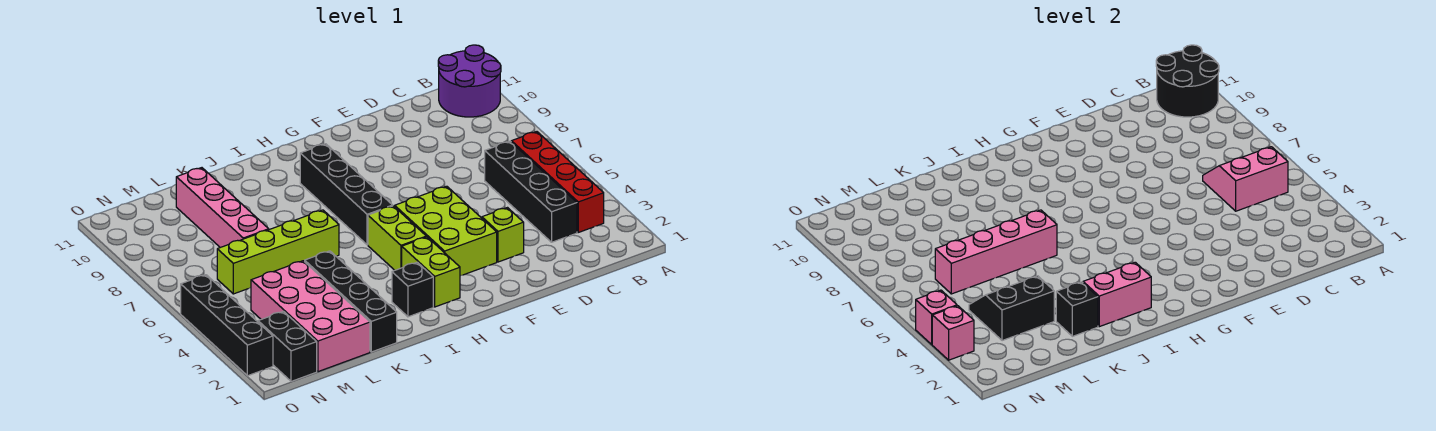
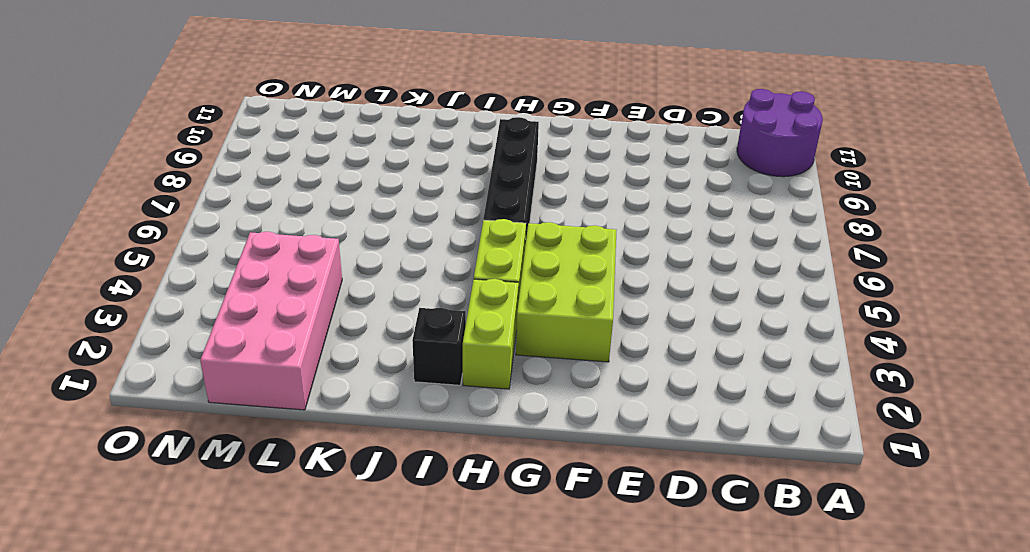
none -> red 1x4 brick [511,132,604,232]
none -> black 1x4 brick [485,141,577,242]
none -> lime 1x1 brick [482,208,524,262]

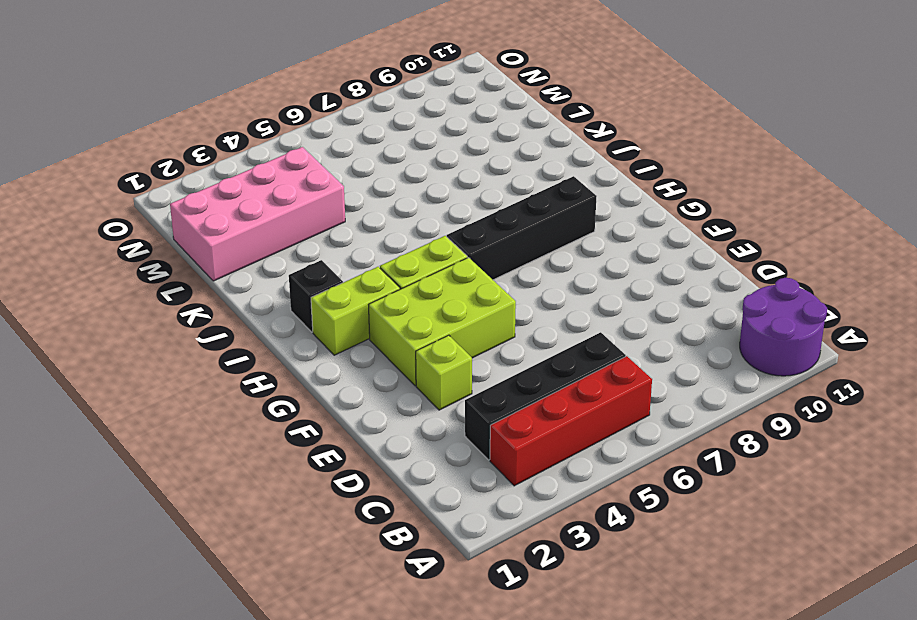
none -> lime 1x4 brick [217,210,339,294]
none -> black 1x4 brick [305,251,397,352]
none -> pink 1x4 brick [176,168,269,248]

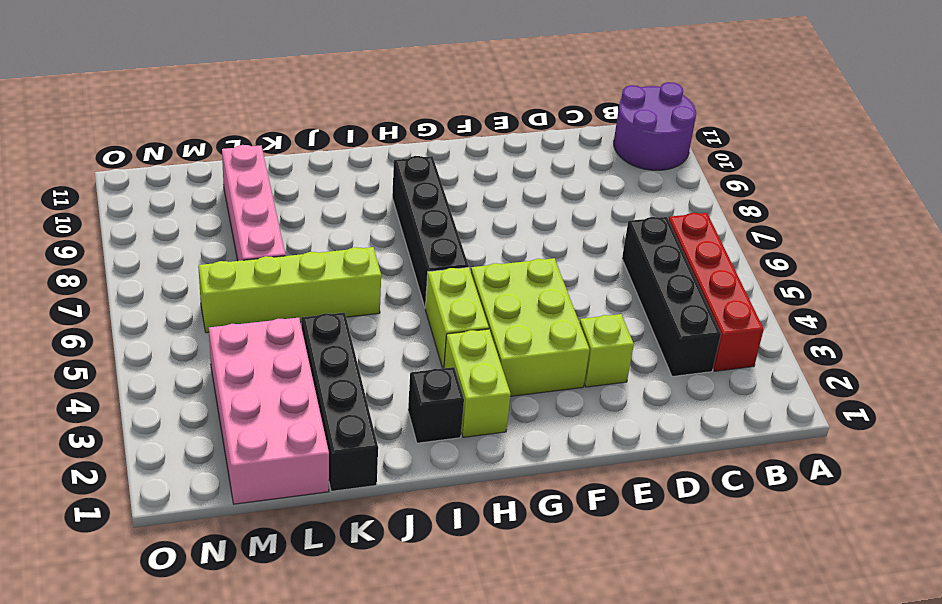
none -> black 1x2 brick [258,311,317,381]
none -> black 1x4 brick [181,275,273,376]
none -> black 2x2 round brick [1156,45,1219,117]

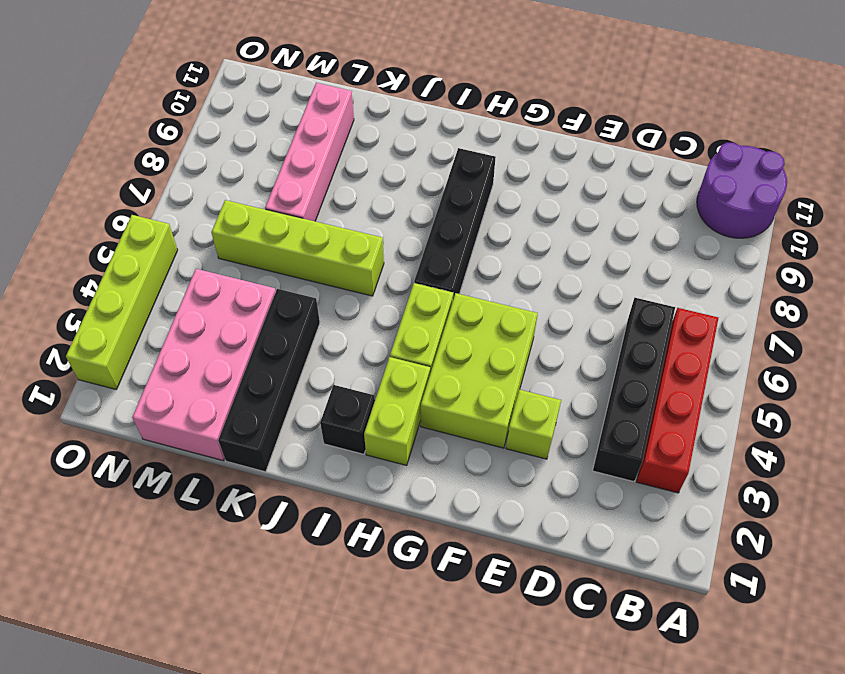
lime 1x4 brick [66,215,178,389] -> black 1x4 brick [181,275,273,376]
none -> black 1x2 brick [258,311,317,381]
none -> black 2x2 round brick [1156,45,1219,117]
none -> pink 2x2 slope [1203,147,1288,211]

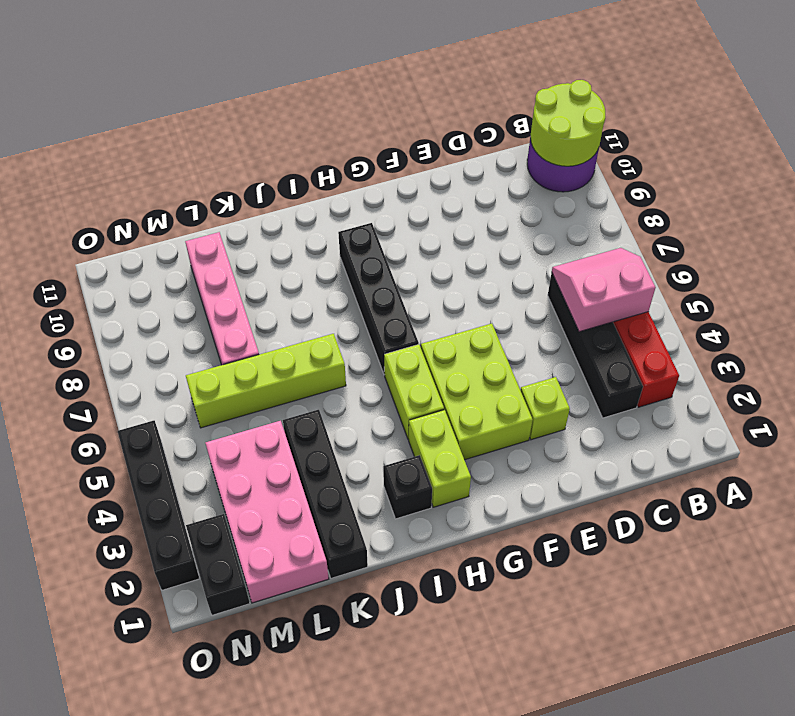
lime 2x2 round brick [531,80,605,166] -> black 2x2 round brick [1156,45,1219,117]
none -> pink 1x2 brick [1083,262,1151,327]
none -> pink 1x4 brick [935,210,1057,294]
none -> black 1x1 brick [1056,282,1098,336]

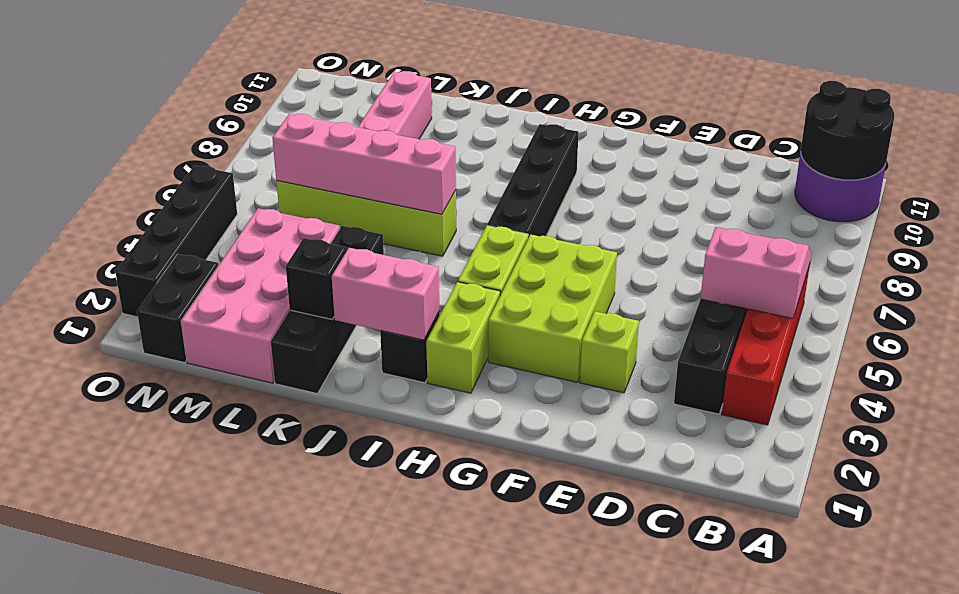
none -> black 2x2 slope [969,276,1054,341]
none -> pink 1x1 brick [932,306,974,360]
none -> pink 1x1 brick [916,290,957,344]

